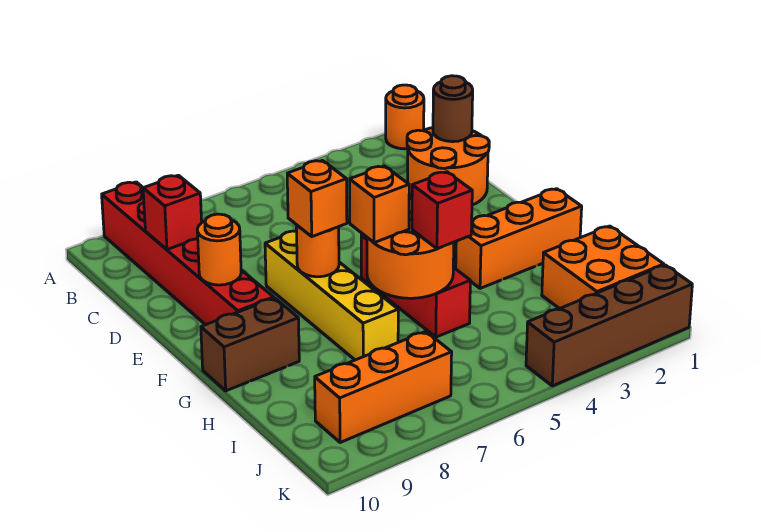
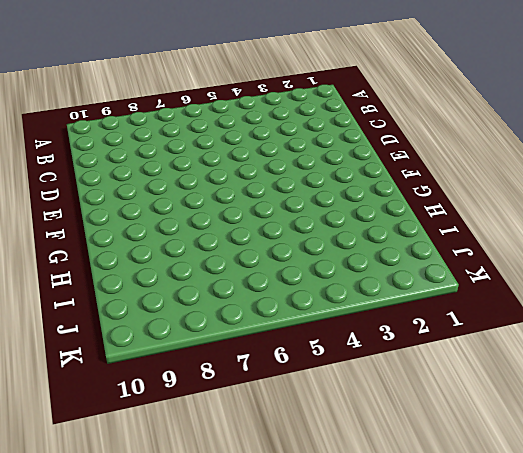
none -> orange 1x1 round brick [386,85,424,149]
none -> red 1x6 brick [102,182,274,325]
none -> orange 2x2 round brick [407,128,489,205]

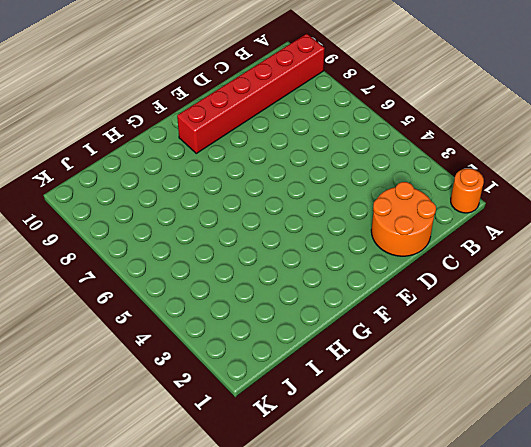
none -> yellow 1x4 brick [265,231,398,360]
none -> red 1x3 brick [361,234,470,337]
none -> orange 1x3 brick [456,189,582,288]

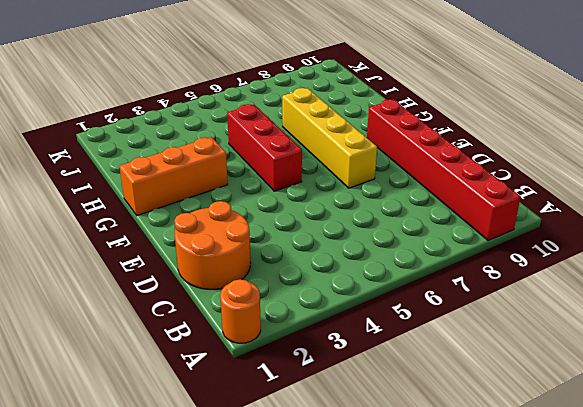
none -> brown 1x2 brick [201,298,299,391]
none -> orange 2x2 brick [542,226,664,309]
none -> orange 1x3 brick [315,331,452,443]

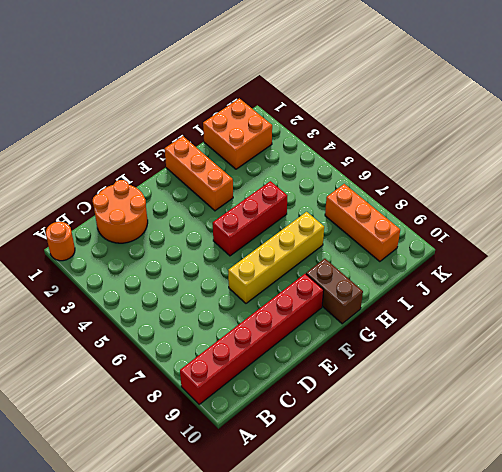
none -> brown 1x4 brick [526,265,692,386]
none -> brown 1x1 round brick [433,76,473,142]
none -> red 1x1 brick [143,175,202,250]

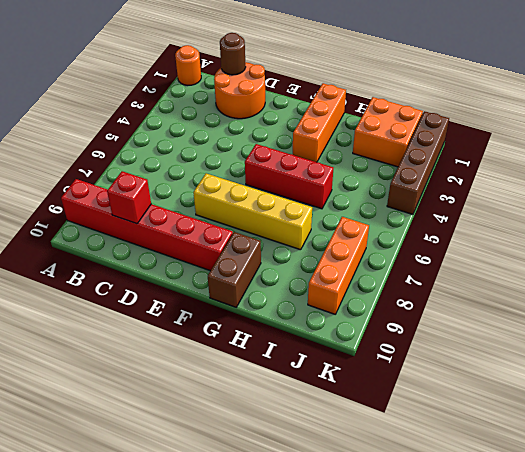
none -> orange 1x1 round brick [197,214,241,285]
none -> orange 1x1 round brick [296,225,339,277]
none -> orange 2x2 round brick [367,199,454,298]

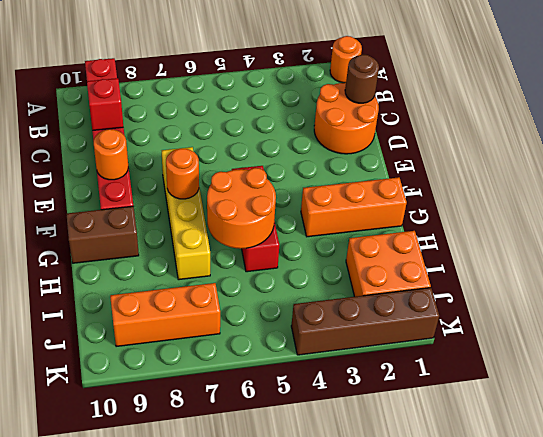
none -> orange 1x1 brick [287,160,347,237]
none -> orange 1x1 brick [350,166,409,243]
none -> red 1x1 brick [412,172,472,249]

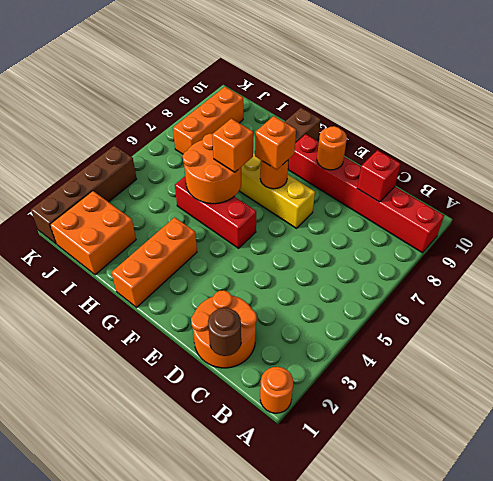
none -> red 1x1 brick [412,172,472,249]

